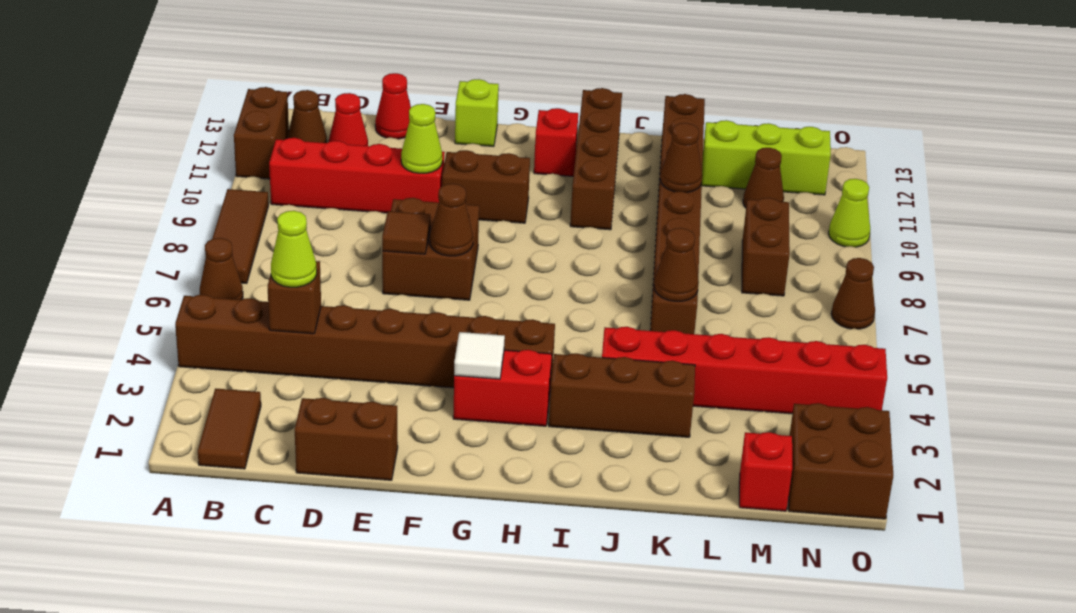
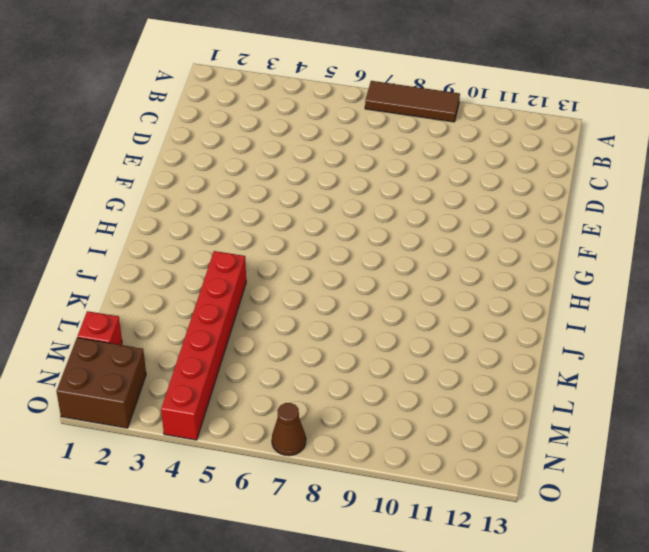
none -> brown 1x8 brick [175,295,555,389]
none -> brown 1x1 cone [200,238,243,300]
none -> brown 1x2 brick [234,87,289,179]
none -> brown 1x2 tile [198,388,261,469]

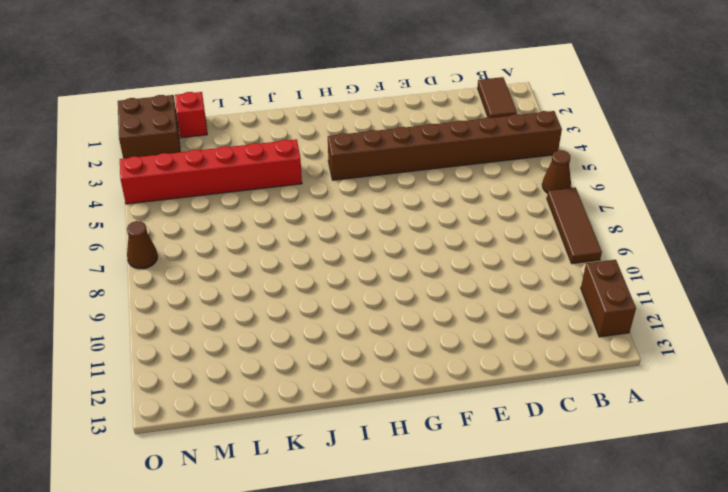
none -> red 1x4 brick [269,138,445,213]
none -> brown 1x1 cone [288,90,327,143]
none -> red 1x1 cone [329,93,368,146]
none -> brown 1x2 brick [295,398,398,480]

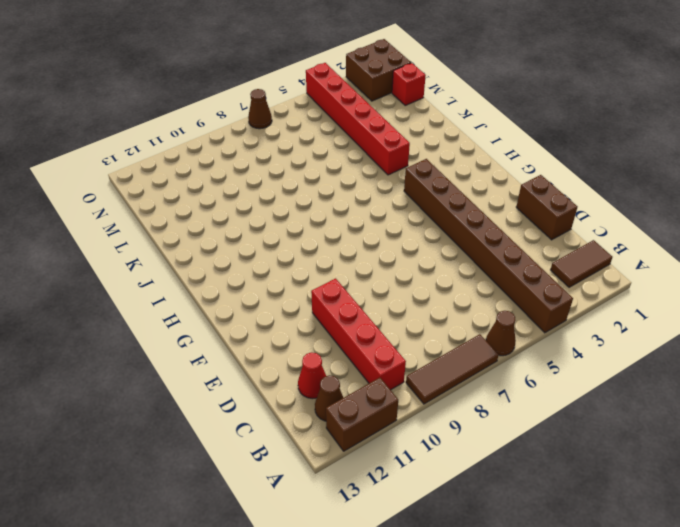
none -> red 1x1 cone [375,73,411,139]
none -> brown 2x2 brick [382,198,479,300]
none -> brown 1x2 brick [442,150,530,223]
none -> lime 1x1 brick [455,79,499,147]

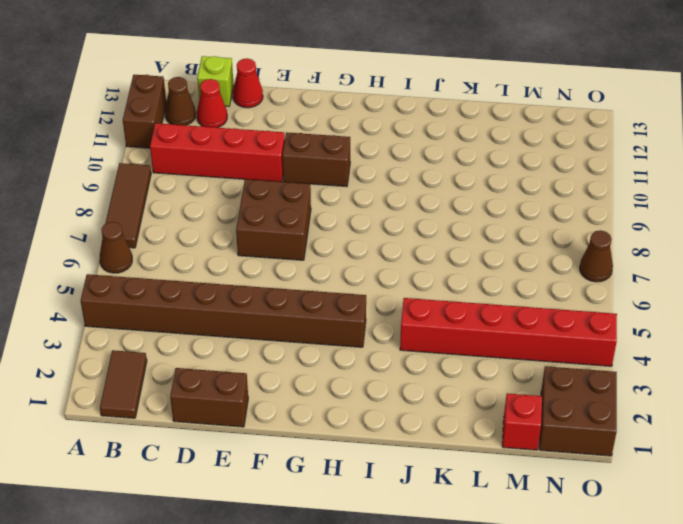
lime 1x1 brick [197,56,234,106] -> lime 1x1 brick moved to [455,79,499,147]
none -> red 1x2 brick [453,350,552,426]
none -> red 1x1 brick [534,108,578,176]
none -> brown 1x3 brick [549,353,695,437]
none -> brown 1x4 brick [570,88,622,230]

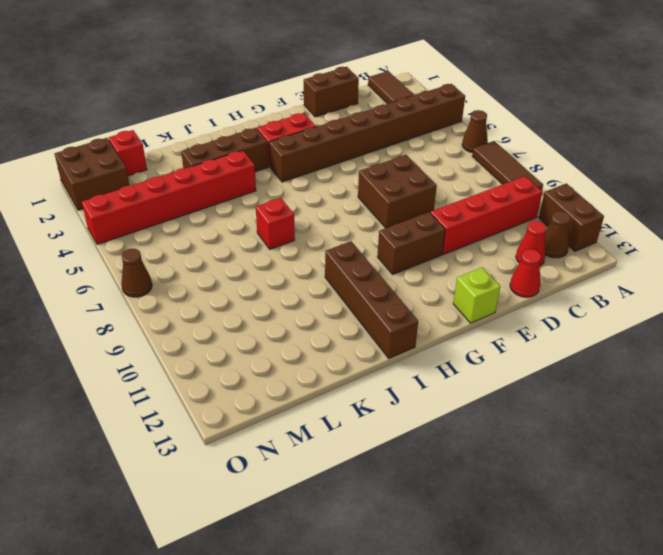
red 1x1 brick [256,198,295,249] -> red 1x1 brick moved to [534,108,578,176]
none -> brown 1x8 brick [650,94,705,334]
none -> lime 1x3 brick [702,120,831,195]
none -> brown 1x2 brick [742,198,790,296]
none -> brown 1x1 cone [743,148,784,208]

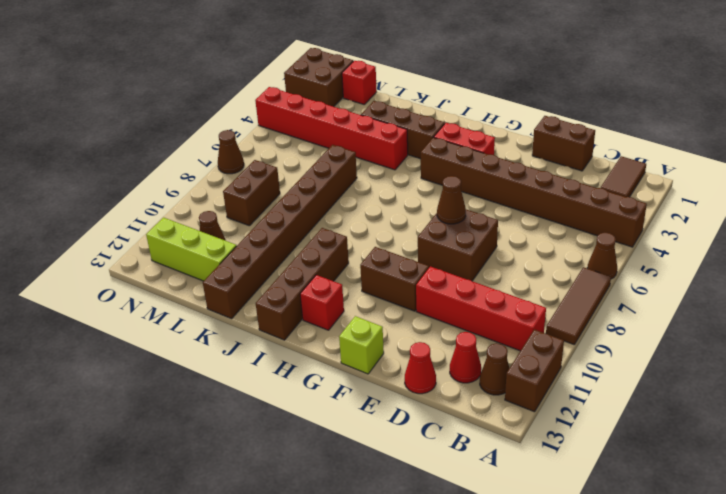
none -> lime 1x1 cone [829,179,870,247]
none -> brown 1x1 brick [268,261,321,334]
none -> brown 1x1 tile [382,211,430,254]
none -> lime 1x1 cone [401,104,442,173]

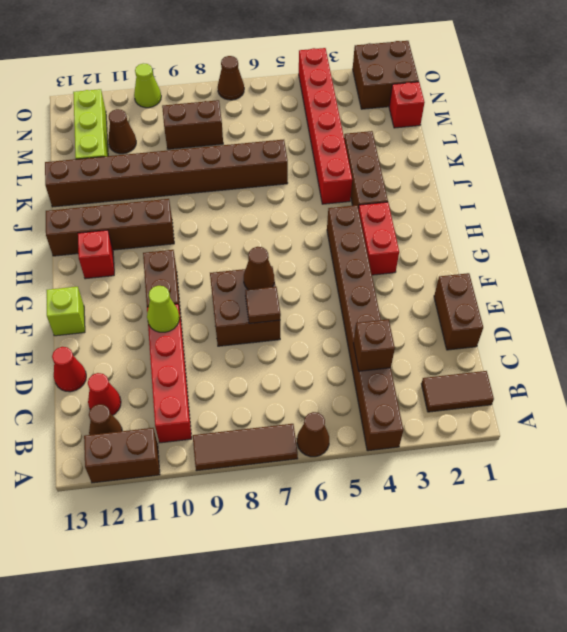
none -> white 1x1 tile [454,332,505,379]
none -> brown 1x1 cone [654,228,699,301]
none -> brown 1x1 cone [661,123,702,193]
none -> lime 1x1 cone [271,211,317,287]

